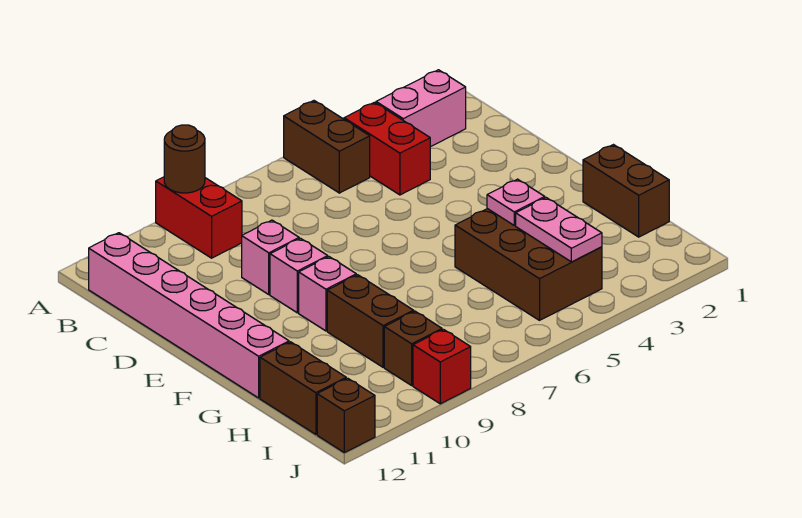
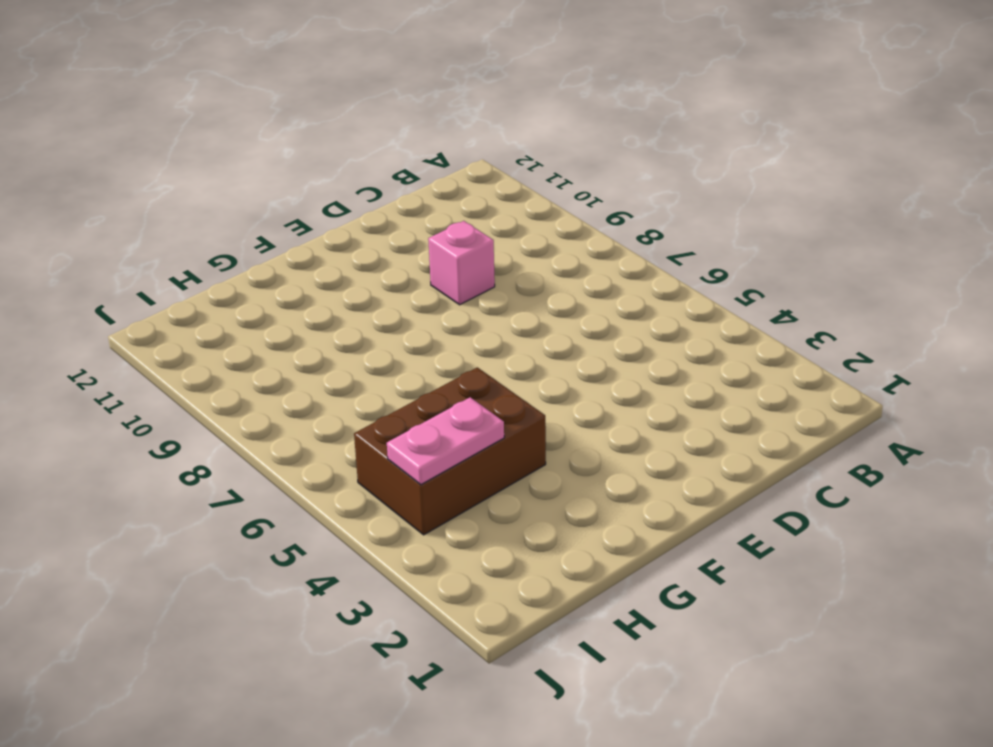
none -> brown 1x2 brick [284,101,370,193]
none -> red 1x2 brick [156,177,242,258]
none -> pink 1x2 brick [376,70,466,147]

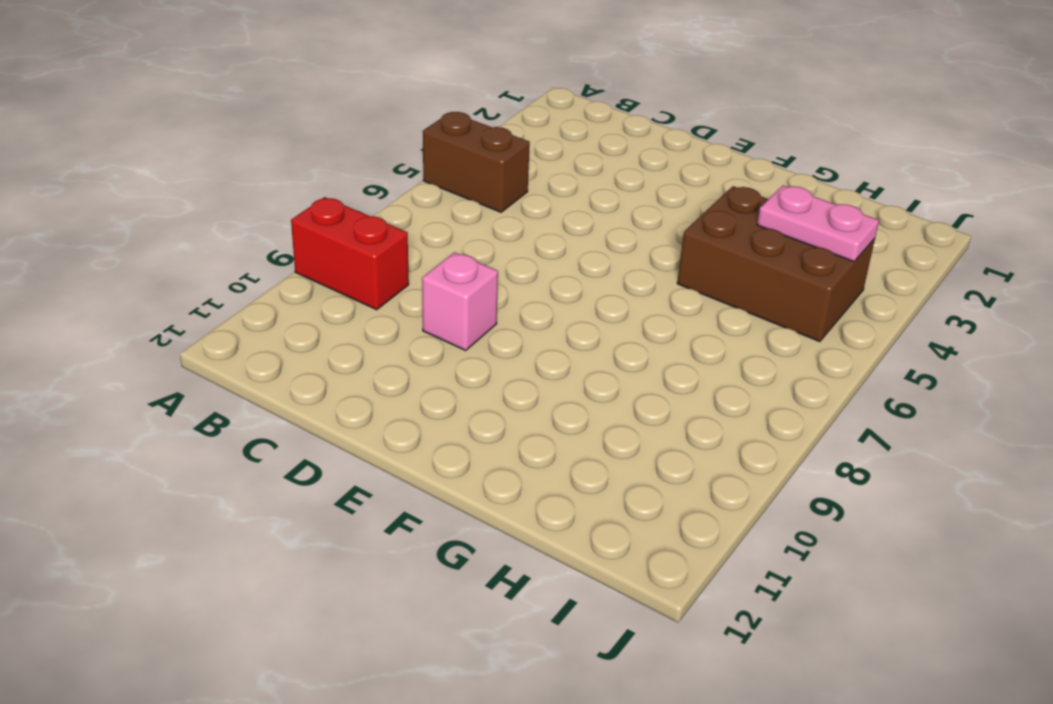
none -> pink 1x2 brick [376,70,466,147]
none -> red 1x2 brick [344,102,430,195]
none -> pink 1x6 brick [89,233,289,398]

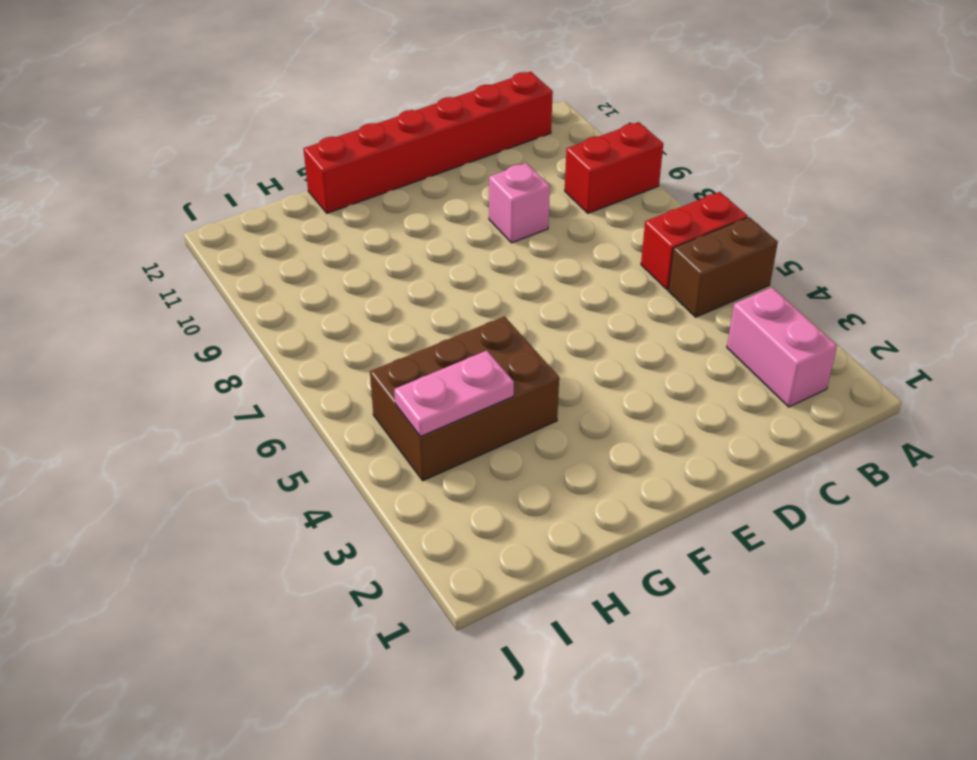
red 1x2 brick [641,192,747,290] -> red 1x2 brick moved to [344,102,430,195]
red 1x6 brick [304,72,553,213] -> pink 1x6 brick [89,233,289,398]
none -> pink 1x1 brick [270,238,328,313]
none -> pink 1x1 brick [299,257,356,331]
none -> brown 1x2 brick [583,145,669,237]

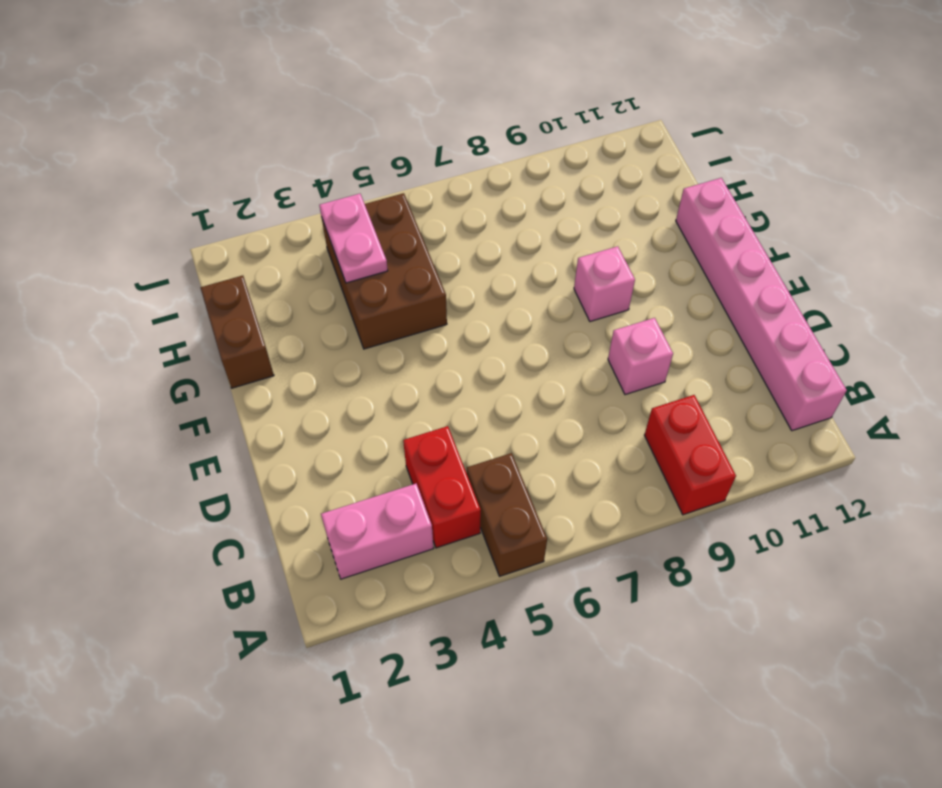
none -> pink 1x1 brick [270,238,328,313]
none -> brown 1x2 brick [327,275,414,367]
none -> brown 1x2 brick [260,342,346,434]

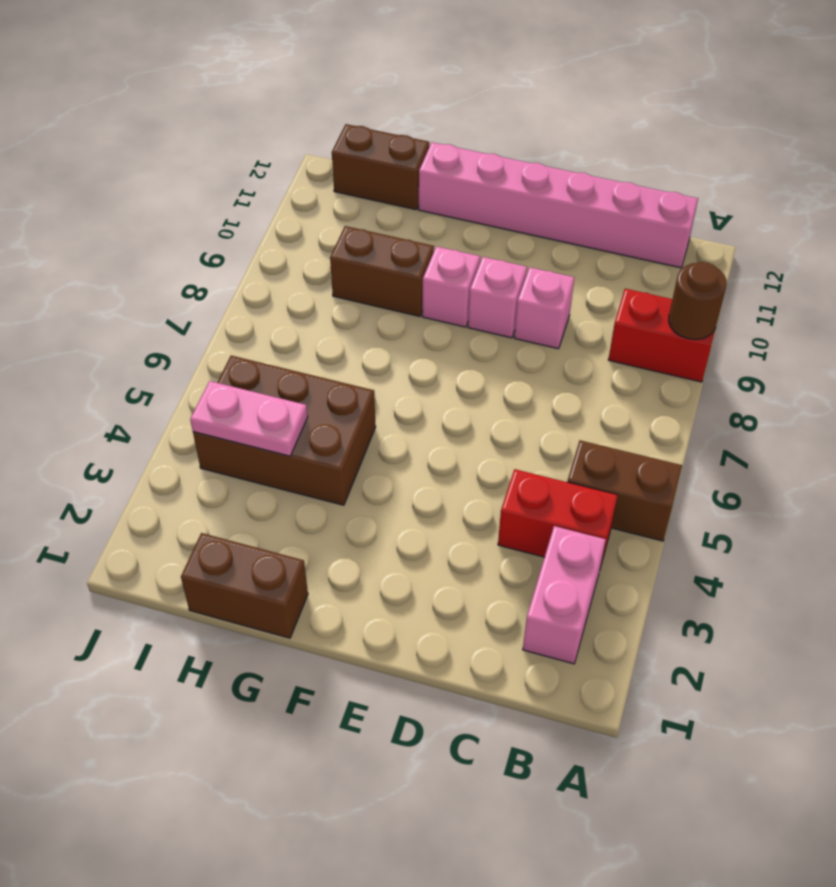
none -> brown 1x1 brick [384,311,442,385]
none -> red 1x1 brick [413,329,471,404]
none -> brown 1x1 brick [317,378,375,453]

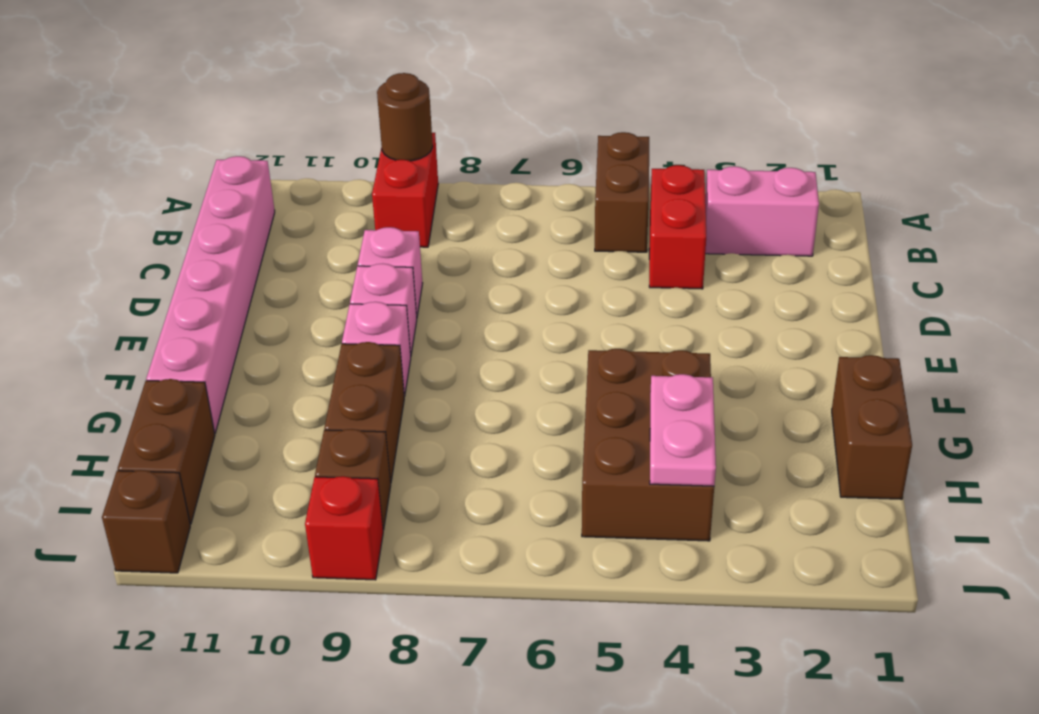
none -> pink 1x1 plate [487,179,545,225]

